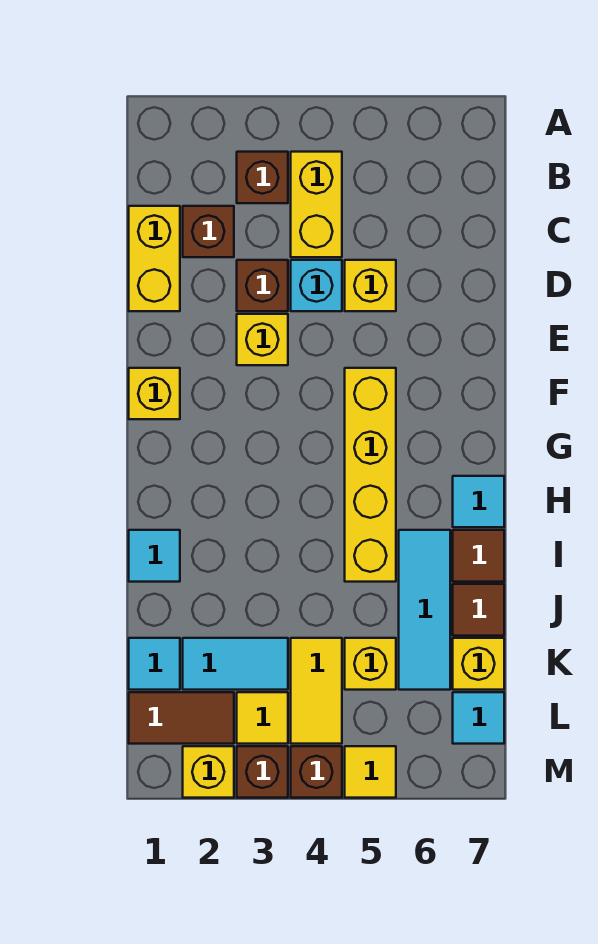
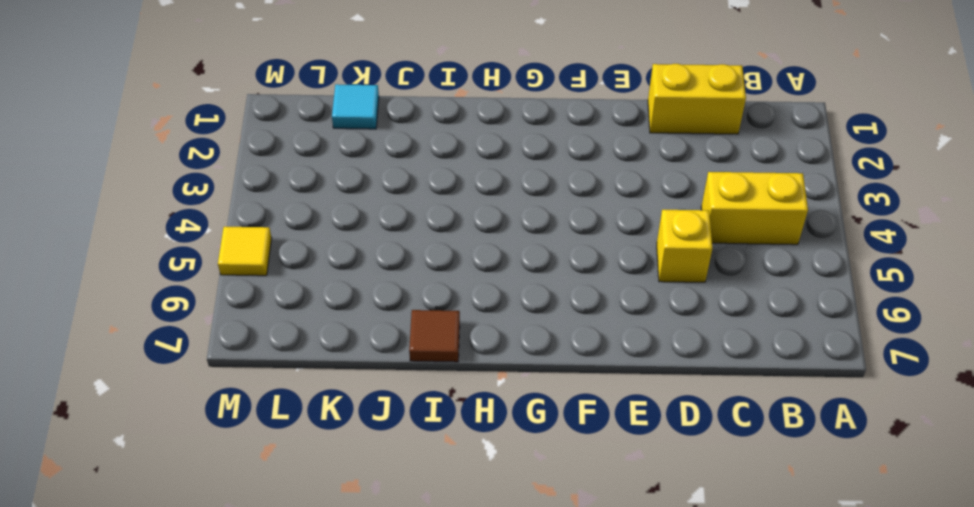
none -> brown 1x1 brick [237,152,288,203]
none -> brown 1x1 brick [183,206,234,257]
none -> brown 1x1 brick [237,260,288,311]

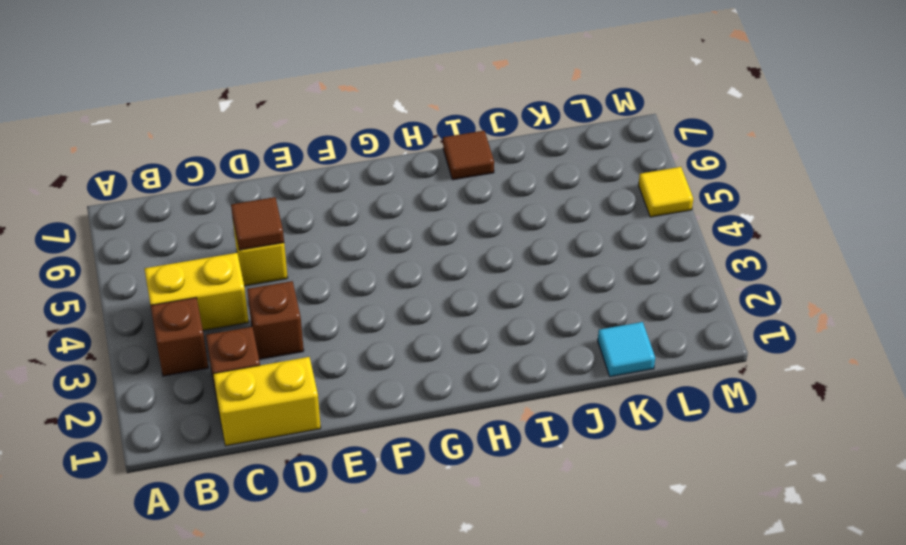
brown 1x1 tile [231,197,284,250] -> brown 1x1 tile moved to [453,584,504,636]
none -> cyan 1x1 brick [291,260,342,311]
none -> yellow 1x1 brick [237,314,288,365]
none -> yellow 1x1 brick [129,368,180,419]

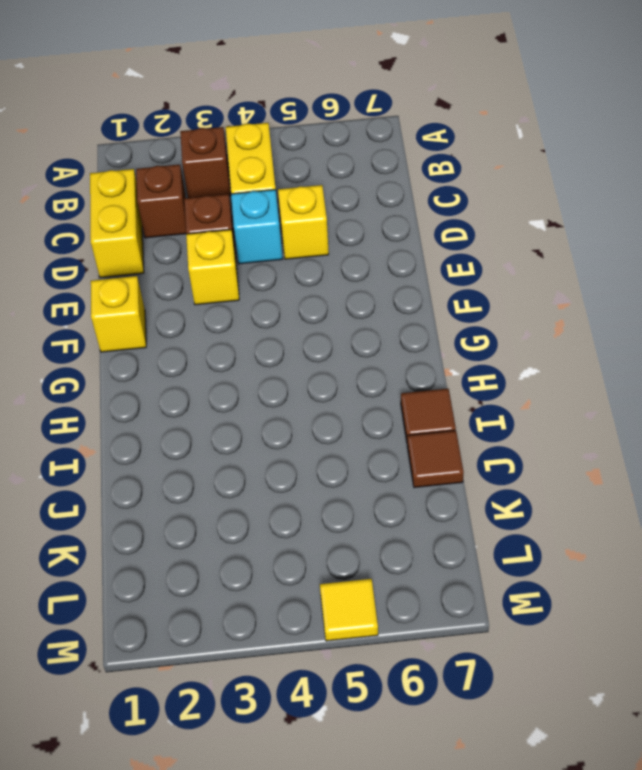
none -> yellow 1x4 brick [345,368,396,582]
none -> cyan 1x1 tile [453,476,504,527]
none -> cyan 1x1 tile [129,530,180,582]

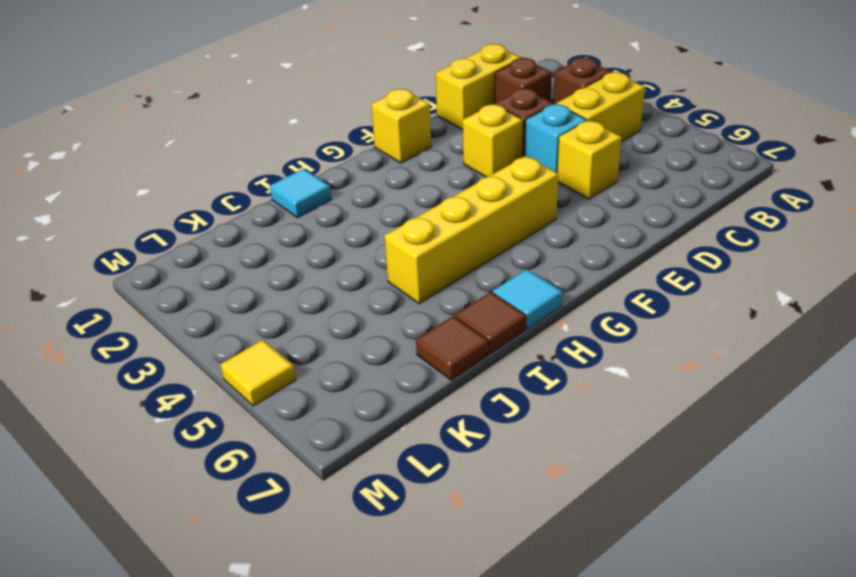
none -> cyan 1x3 tile [399,530,450,690]
none -> cyan 1x1 tile [129,638,180,690]
none -> cyan 1x2 tile [183,638,288,690]

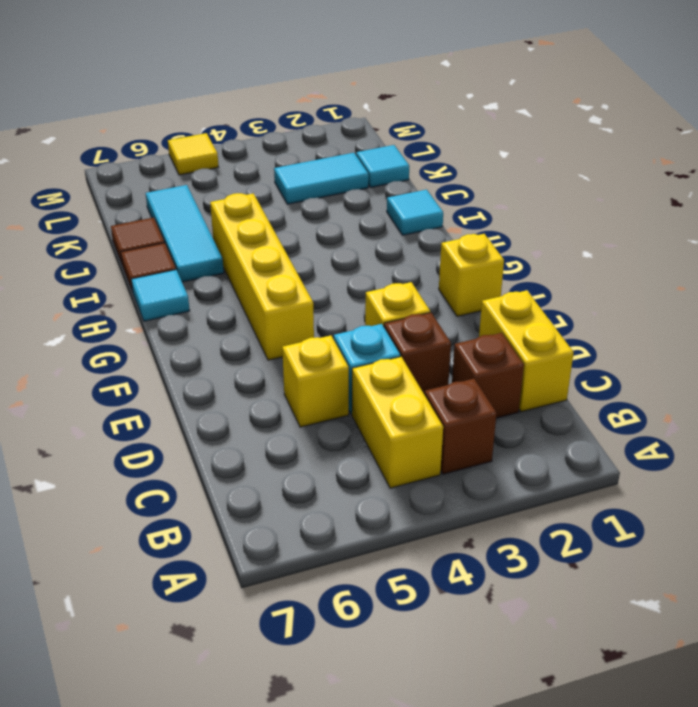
none -> yellow 1x2 tile [291,638,342,744]
none -> yellow 1x1 brick [345,638,396,690]
none -> yellow 1x1 brick [453,638,504,690]

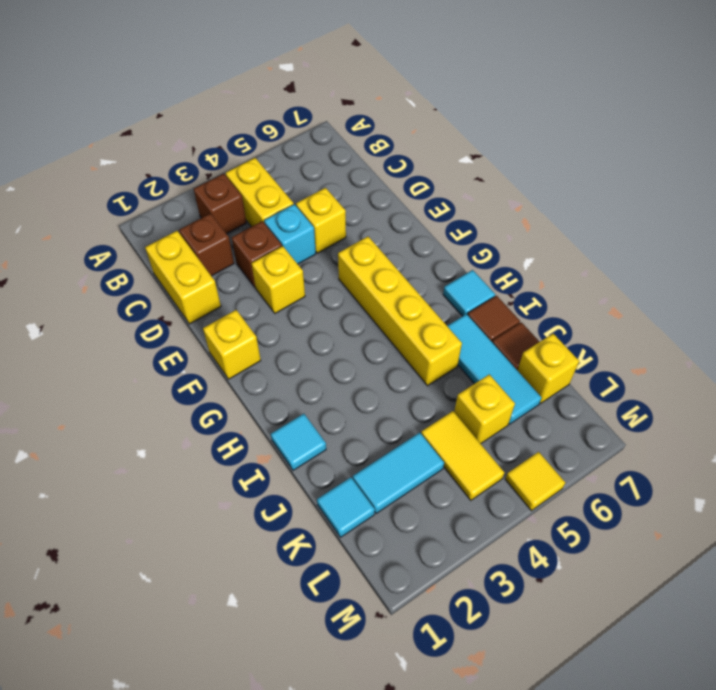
none -> brown 1x2 tile [129,692,234,744]
none -> yellow 1x1 tile [237,692,288,744]
none -> cyan 1x1 tile [453,692,504,744]

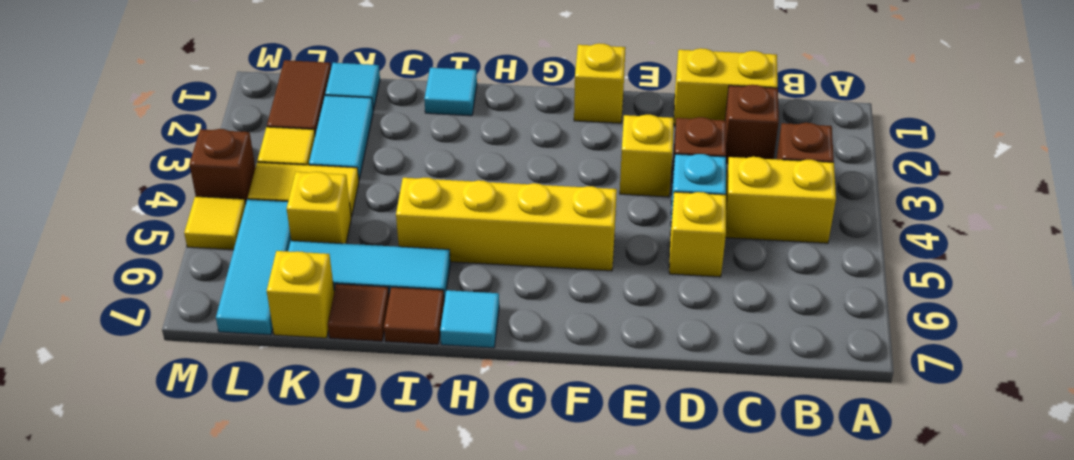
cyan 1x3 tile [216,199,291,335] -> cyan 1x1 tile [453,692,504,744]
none -> yellow 1x1 brick [183,746,234,798]
none -> brown 1x1 brick [237,746,288,798]

